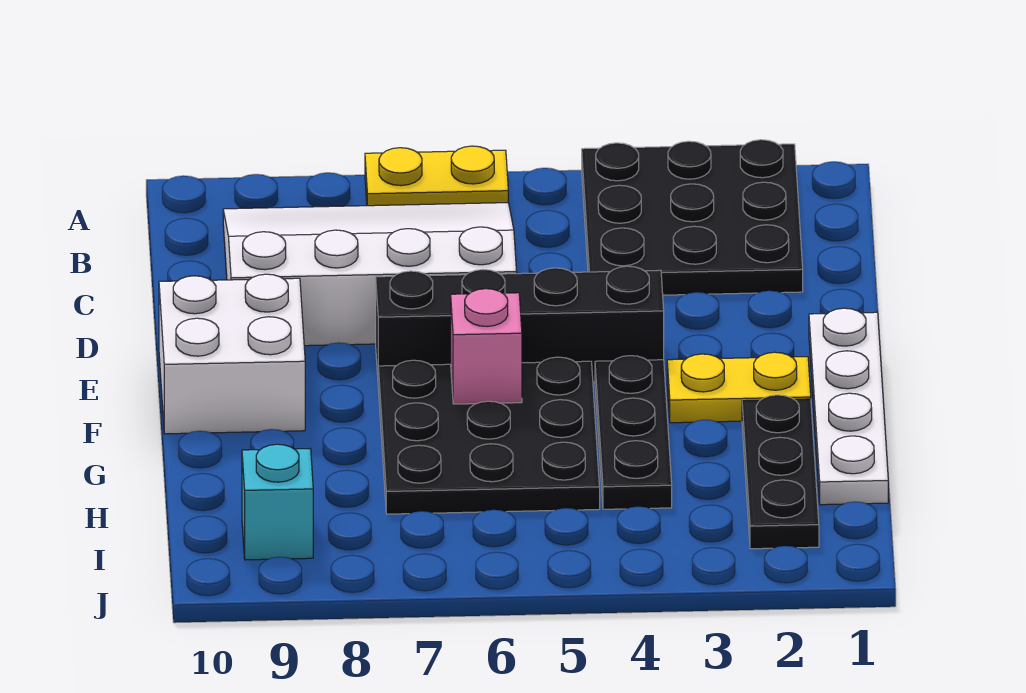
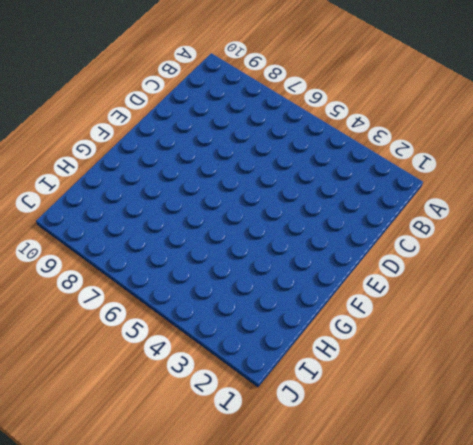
none -> black 3x3 plate [582,140,803,295]
none -> yellow 1x2 plate [365,146,508,206]
none -> white 3x4 slope [223,203,517,346]

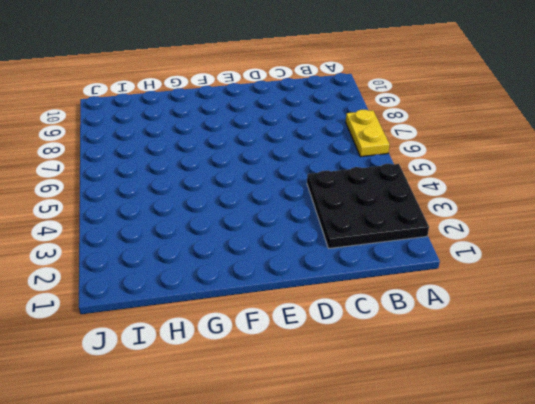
none -> white 3x4 slope [223,203,517,346]
none -> white 1x4 plate [809,308,888,505]
none -> black 1x4 brick [376,266,664,382]

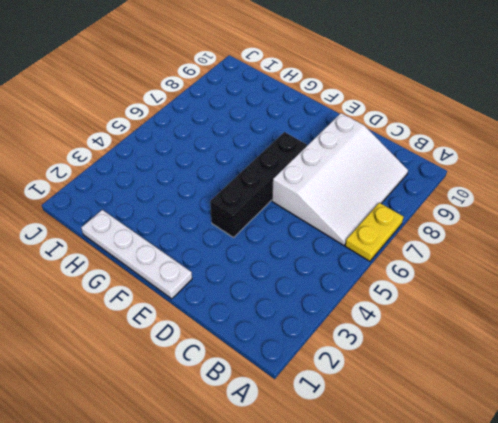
none -> black 3x3 plate [582,140,803,295]
none -> white 2x2 brick [159,274,305,434]
none -> yellow 1x2 plate [667,352,811,423]

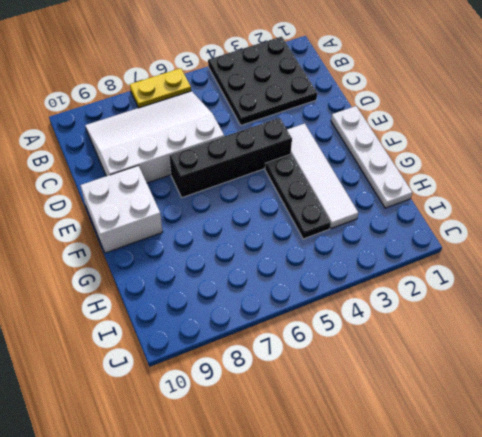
white 1x4 tile [287,124,358,229] -> yellow 1x2 plate [667,352,811,423]
none -> black 3x3 plate [378,357,600,514]
none -> black 1x3 plate [742,395,819,549]
none -> cyan 1x1 brick [242,444,313,560]

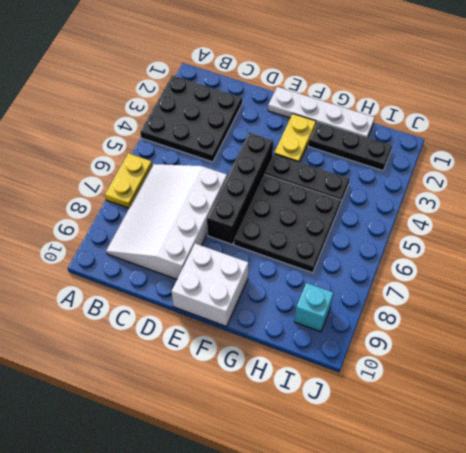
none -> pink 1x1 brick [451,289,522,404]

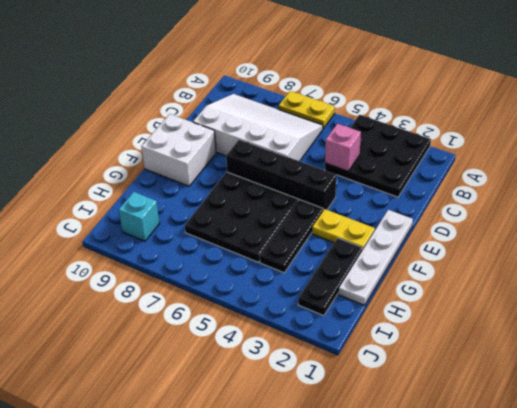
pink 1x1 brick [325,124,361,171] -> pink 1x1 brick moved to [451,289,522,404]

